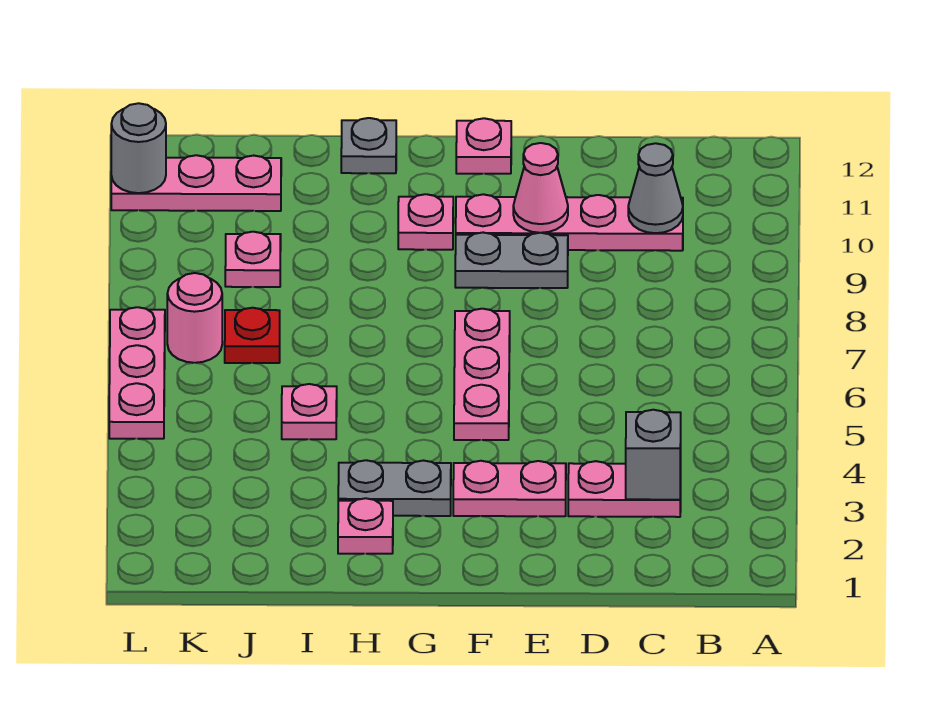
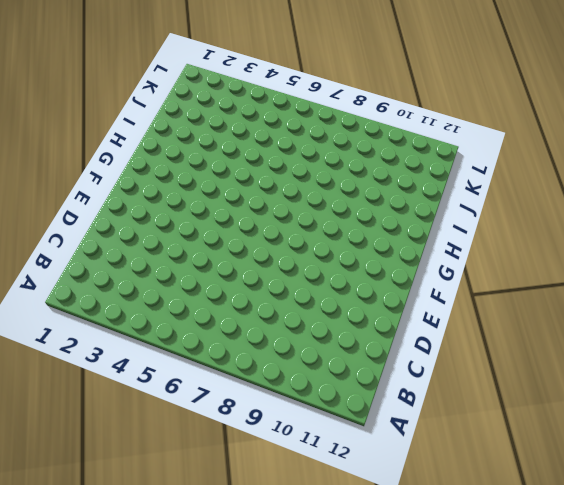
none -> pink 1x2 plate [568,461,681,517]
none -> pink 1x4 plate [456,194,683,251]
none -> pink 1x2 plate [453,461,566,516]

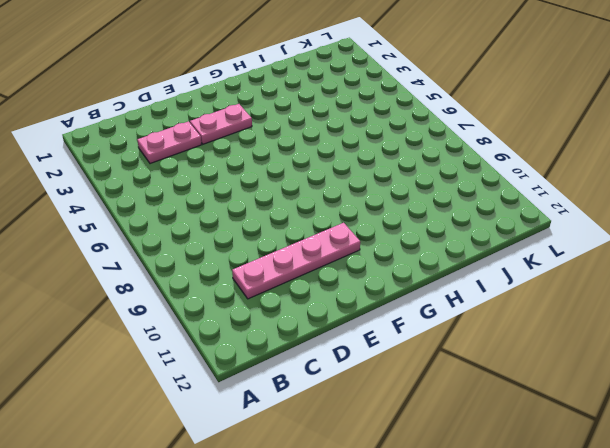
none -> grey 1x2 plate [455,233,568,288]
none -> pink 1x3 plate [454,309,510,440]
none -> pink 1x1 plate [456,118,511,174]

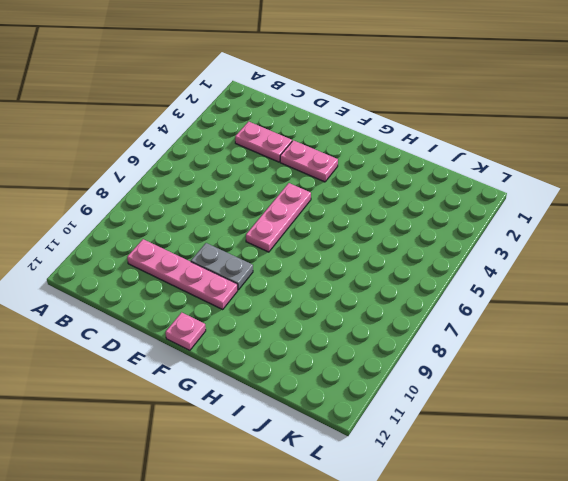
none -> grey 1x2 plate [338,460,451,516]
none -> pink 1x1 plate [398,194,453,250]
none -> pink 1x1 plate [338,498,393,554]

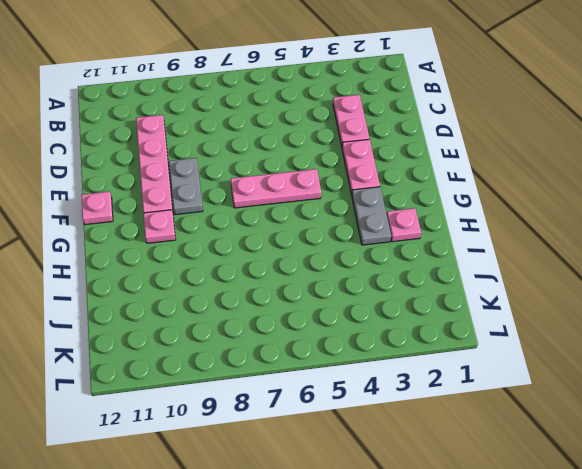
none -> grey 1x1 plate [341,118,396,173]
none -> pink 1x1 plate [282,384,337,439]
none -> red 1x1 plate [225,308,280,363]

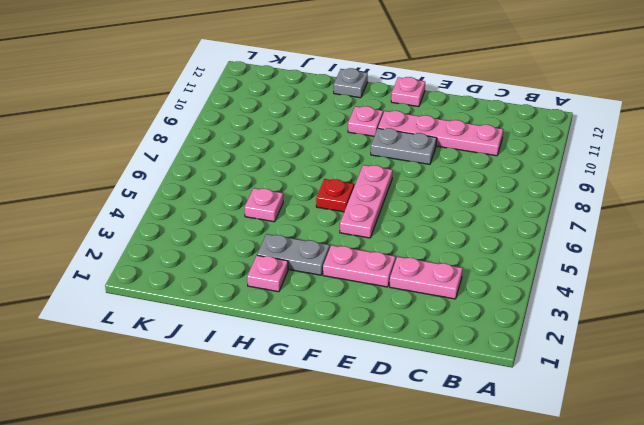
red 1x1 plate [316,179,354,212] -> red 1x1 plate moved to [225,308,280,363]
none -> pink 1x1 plate [225,232,281,287]
none -> pink 1x3 plate [111,155,281,211]
none -> pink 1x1 round brick [167,273,222,363]

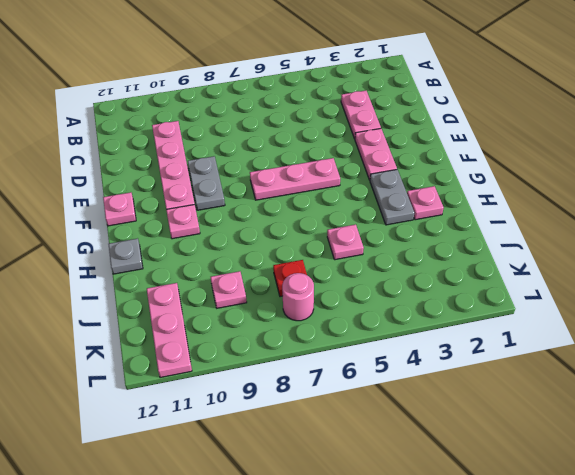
none -> pink 1x3 plate [109,307,165,439]
none -> grey 1x1 brick [626,410,681,500]
none -> grey 1x1 cone [628,143,683,233]

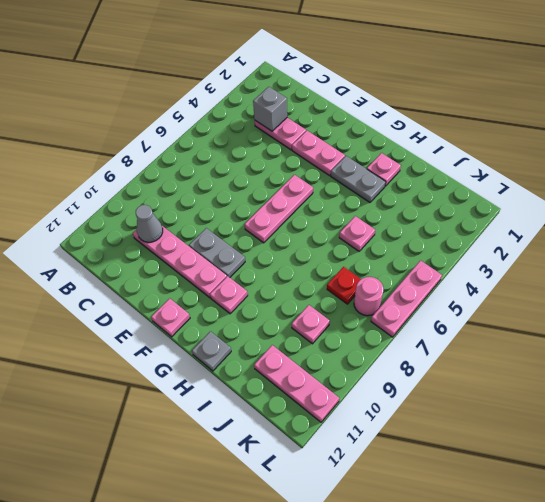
none -> pink 1x1 cone [513,143,568,233]
none -> grey 1x1 round brick [111,103,166,193]

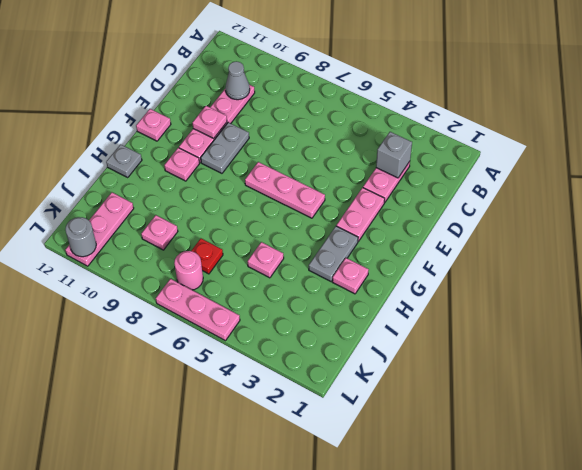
pink 1x1 plate [193,106,227,139] -> pink 1x1 cone [513,143,568,233]

